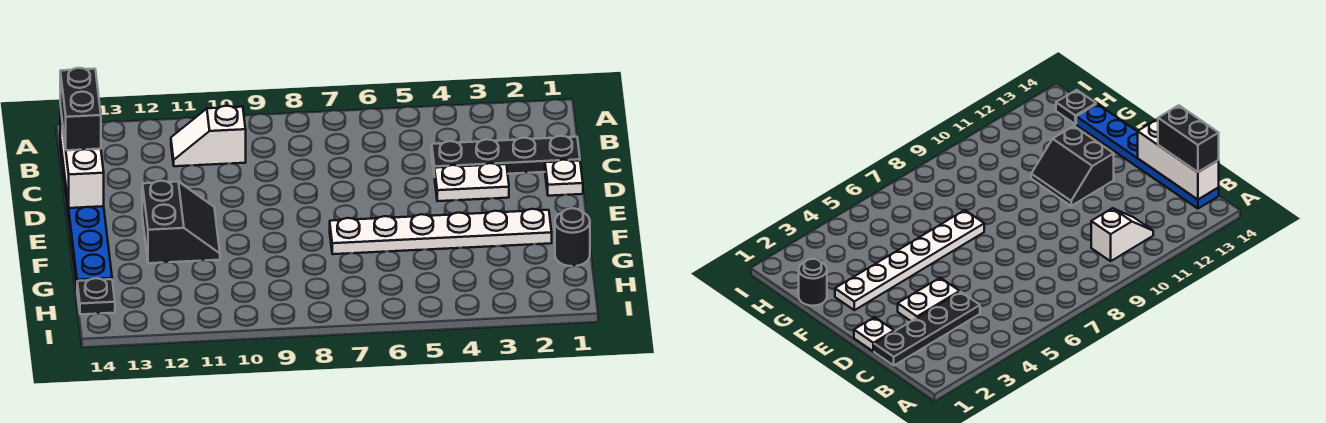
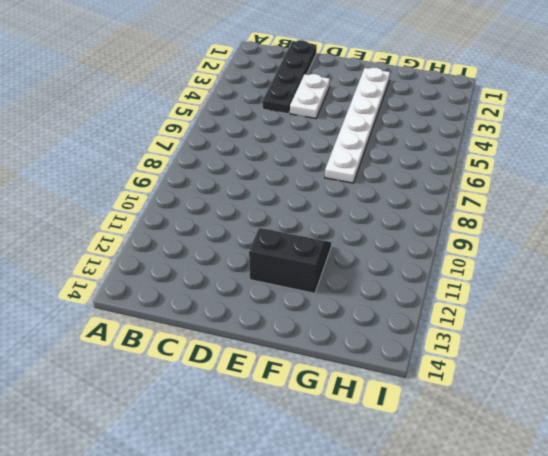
none -> white 1x2 slope [171,106,246,166]
none -> blue 1x6 plate [60,140,112,286]

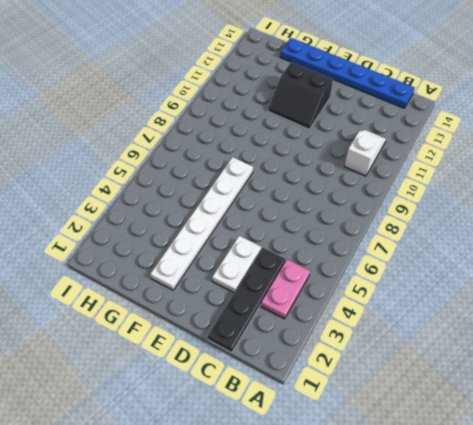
pink 1x2 plate [261,259,310,319] -> none
none -> white 1x1 plate [545,160,583,196]
none -> black 1x1 round brick [555,208,590,266]

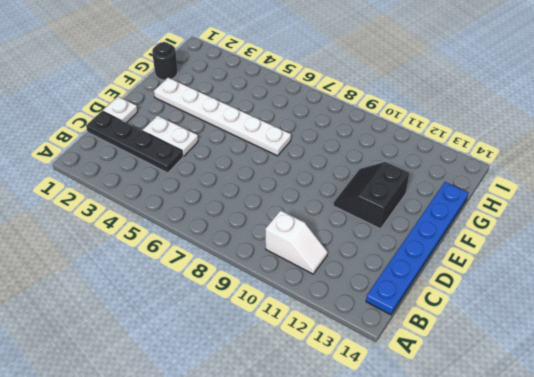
none -> black 1x1 plate [77,278,115,314]
none -> white 1x3 brick [60,106,104,208]

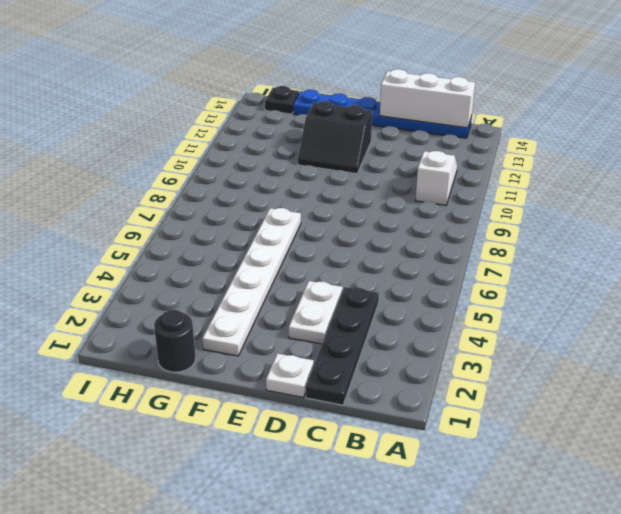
none -> black 1x2 brick [60,68,101,150]

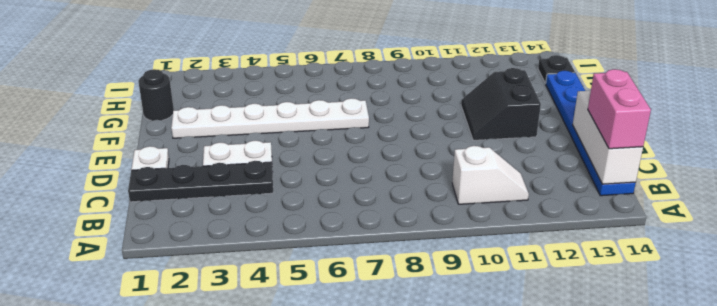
pink 1x2 brick [588,69,651,149] -> black 1x2 brick [60,68,101,150]

